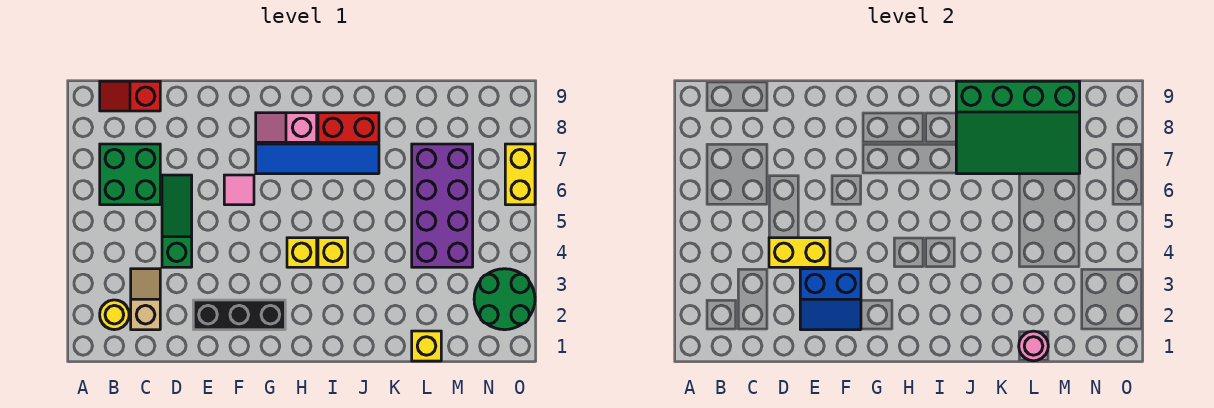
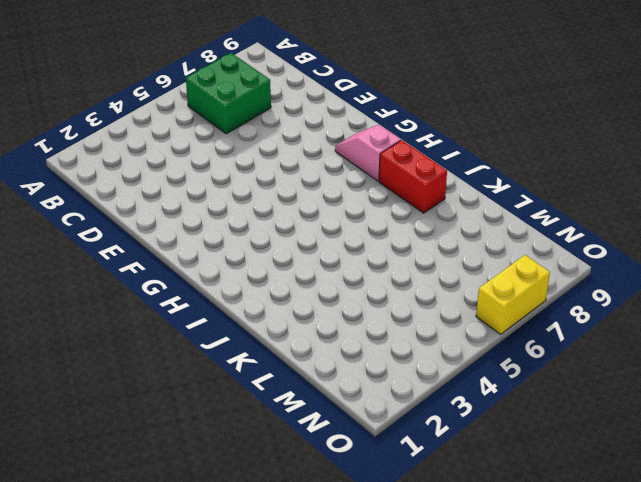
none -> yellow 1x1 round brick [100,300,129,330]
none -> red 1x2 slope [100,81,160,111]
none -> tan 1x2 slope [131,269,160,330]

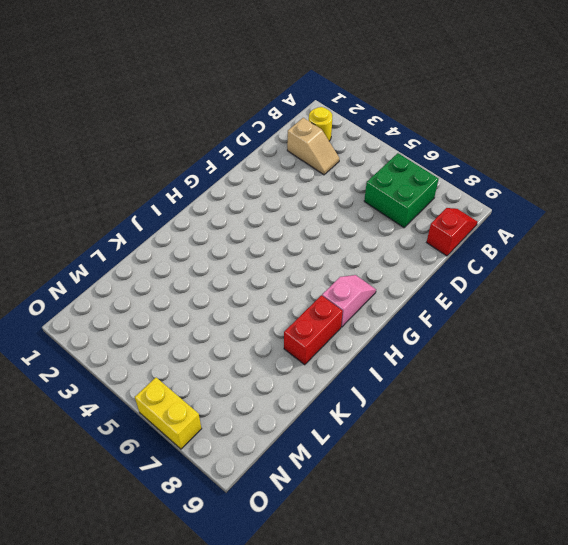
none -> green 1x3 slope [162,175,192,267]
none -> black 1x3 brick [193,300,285,330]
none -> pink 1x1 tile [224,175,254,205]

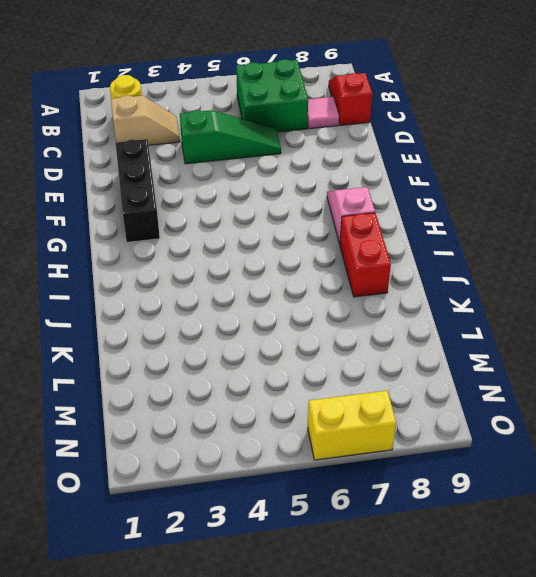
pink 1x1 tile [307,97,339,129] -> pink 1x1 tile moved to [224,175,254,205]
none -> blue 1x4 tile [256,144,379,174]
none -> yellow 1x1 brick [287,238,317,267]
none -> yellow 1x1 brick [318,238,348,267]

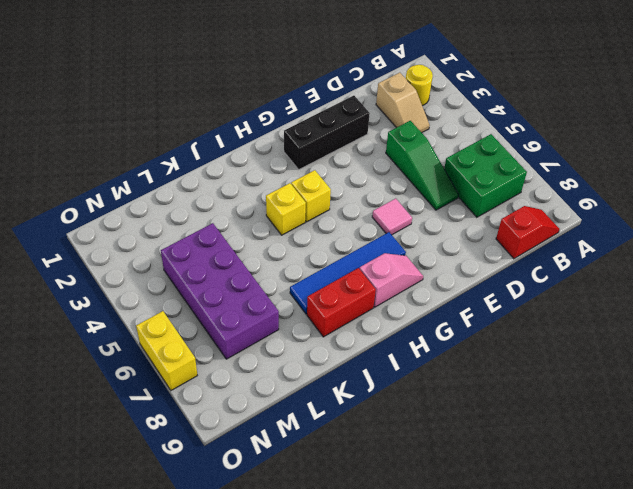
none -> yellow 1x1 brick [412,331,441,361]
none -> green 2x2 round brick [474,269,535,330]
none -> yellow 1x2 brick [769,238,830,267]

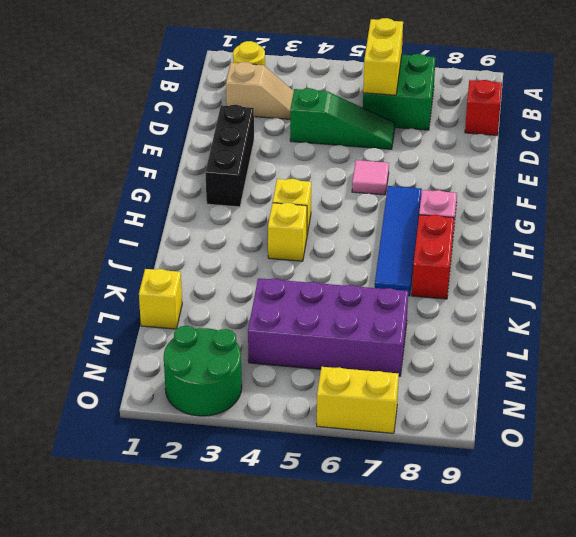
yellow 1x2 brick [363,18,403,95] -> yellow 1x2 brick moved to [769,238,830,267]
none -> blue 2x2 slope [800,269,861,330]
none -> green 3x4 slope [956,81,1080,174]
none -> pink 1x1 round brick [1019,331,1048,361]

